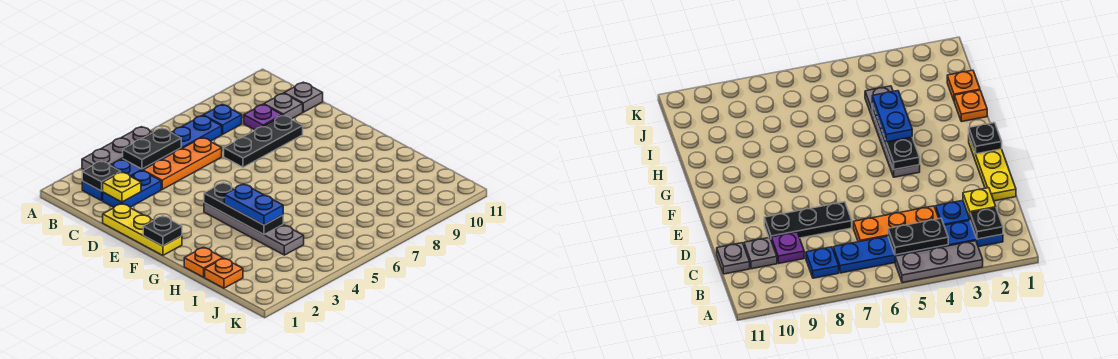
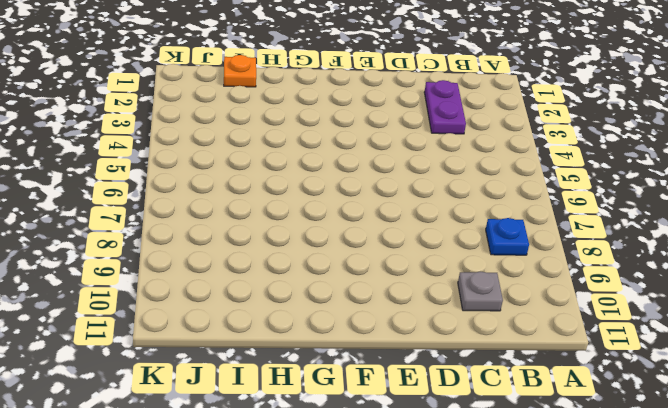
purple 1x2 plate [424,80,466,134] -> blue 1x2 plate [103,171,161,207]
none -> grey 1x3 plate [82,127,153,170]
none -> blue 1x6 plate [82,115,222,201]
none -> orange 1x3 plate [143,137,222,189]

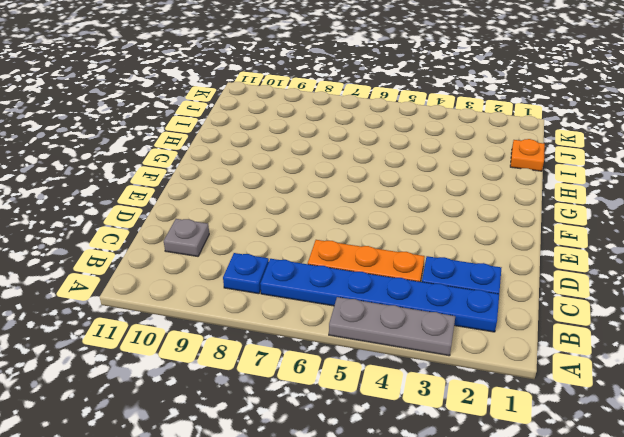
none -> purple 1x1 plate [244,104,282,130]
none -> grey 1x1 plate [284,82,323,112]
none -> yellow 1x3 plate [103,204,182,255]

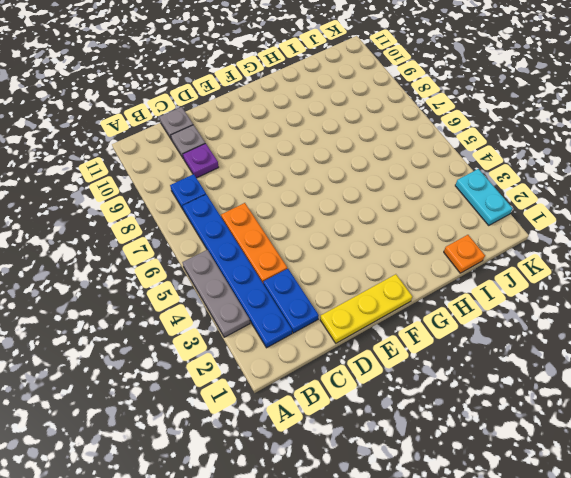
cyan 1x2 plate [455,169,513,226] -> none
none -> black 1x3 plate [224,115,303,167]
none -> grey 1x4 plate [204,203,304,255]
none -> orange 1x1 plate [184,247,223,277]

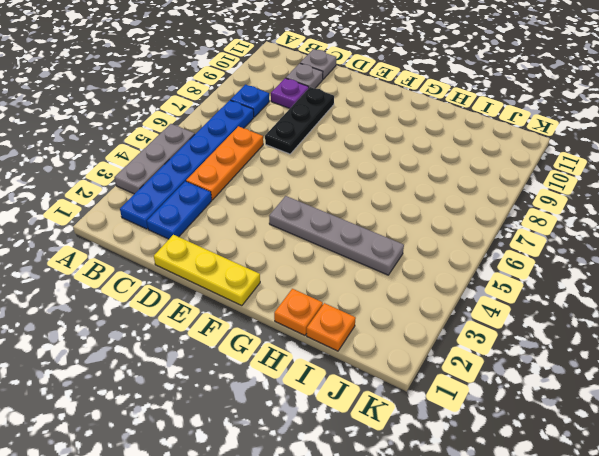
none -> black 1x1 plate [82,161,121,191]
none -> black 1x2 plate [123,128,181,169]
none -> yellow 1x1 plate [103,172,141,202]

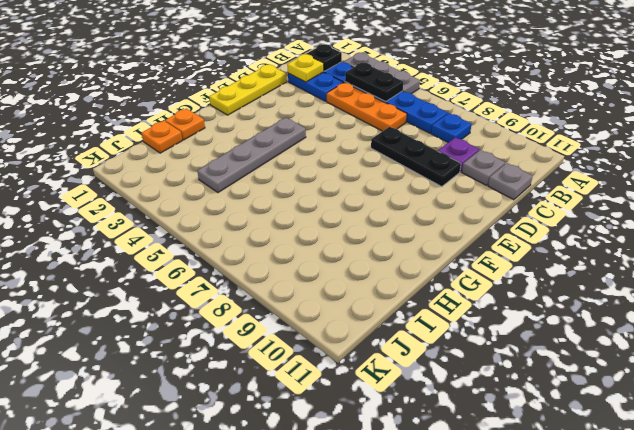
none -> black 1x1 plate [143,216,182,246]
none -> black 1x3 plate [204,183,283,235]
none -> blue 1x2 plate [224,184,283,225]

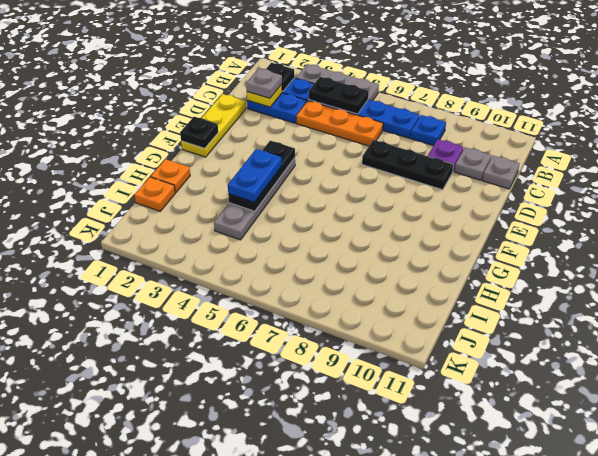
grey 1x1 plate [246,68,282,98] -> none

